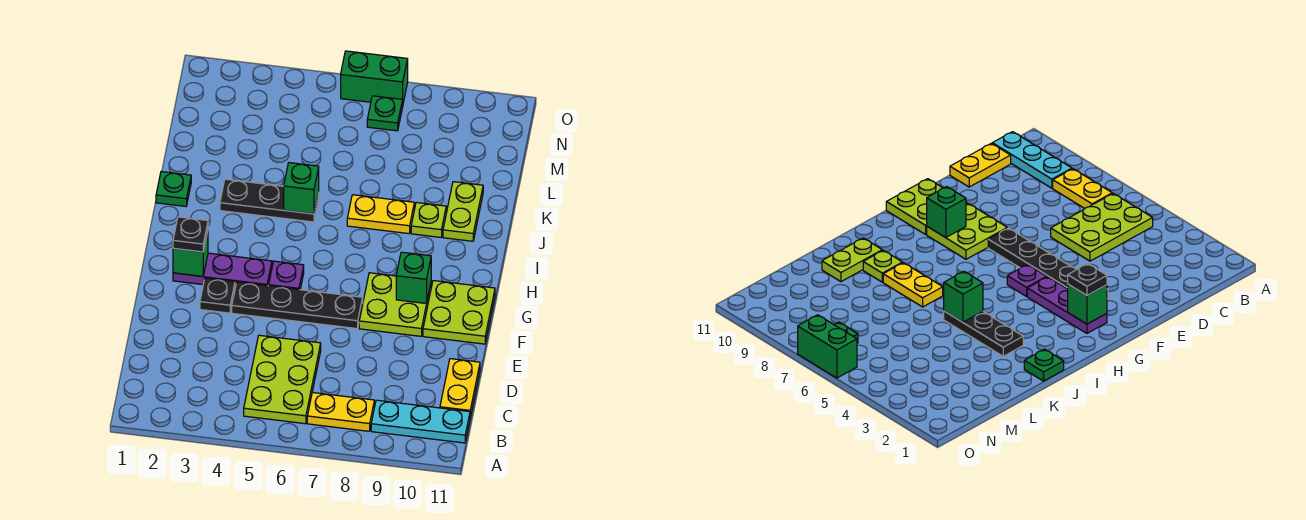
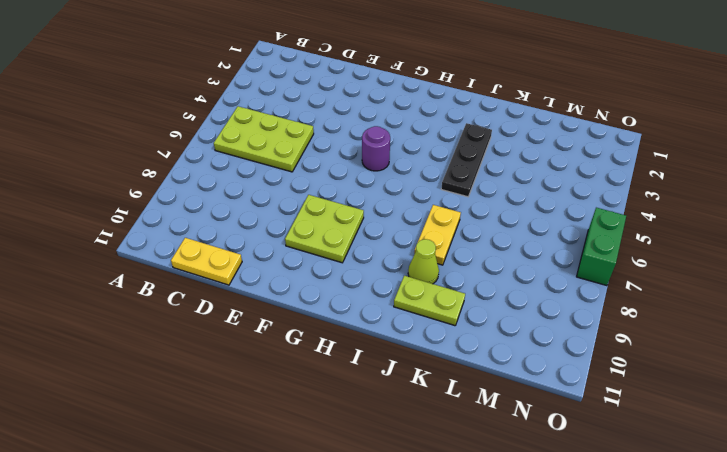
purple 1x1 round brick [362,126,390,171] -> purple 1x1 plate [269,261,304,290]
lime 1x1 cone [408,239,439,284] -> lime 1x1 plate [411,202,446,237]
none -> yellow 1x2 plate [307,392,374,431]
none -> cyan 1x3 plate [371,400,470,443]
none -> black 1x1 plate [200,278,235,313]

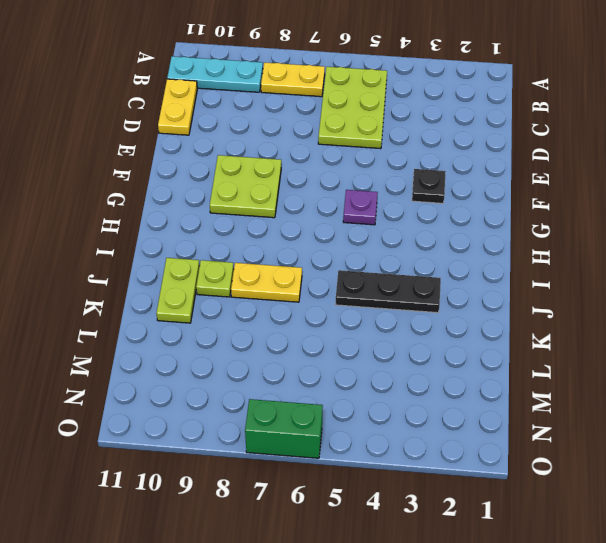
none -> black 1x4 plate [232,282,363,329]
none -> lime 2x2 plate [423,281,495,344]
none -> purple 1x3 plate [173,253,272,287]

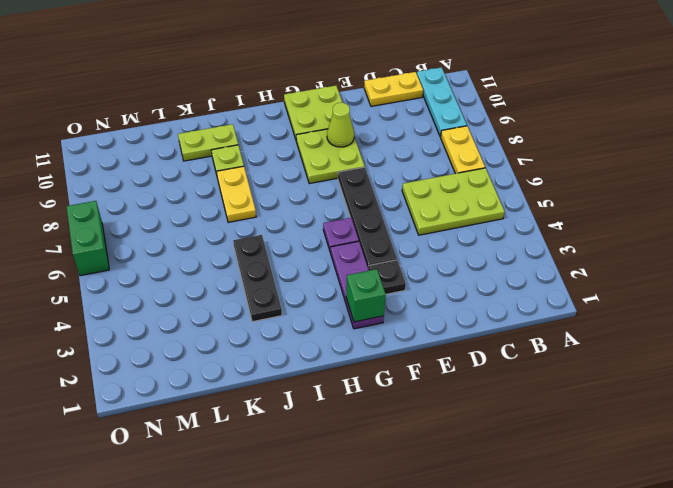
lime 1x1 cone [327,103,354,147] -> none
none -> green 1x1 plate [156,171,191,206]
none -> green 1x1 plate [367,96,403,131]
none -> green 1x1 brick [396,252,431,304]

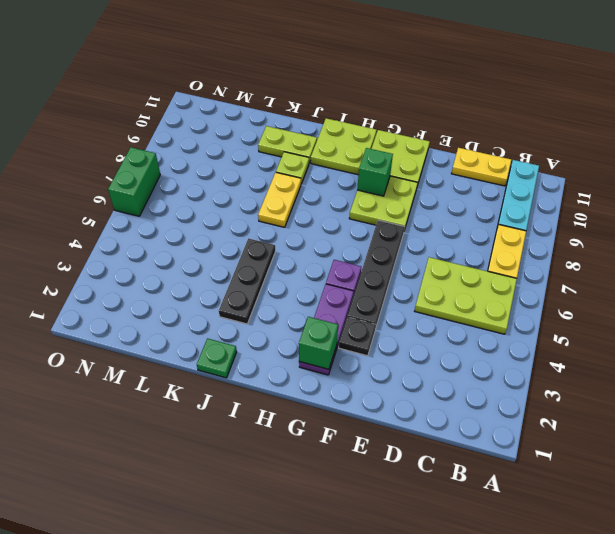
lime 2x2 plate [311,118,376,175] -> none
none -> green 1x1 plate [367,96,403,131]
none -> green 1x1 brick [284,163,319,214]
none -> black 1x1 plate [173,217,208,252]

